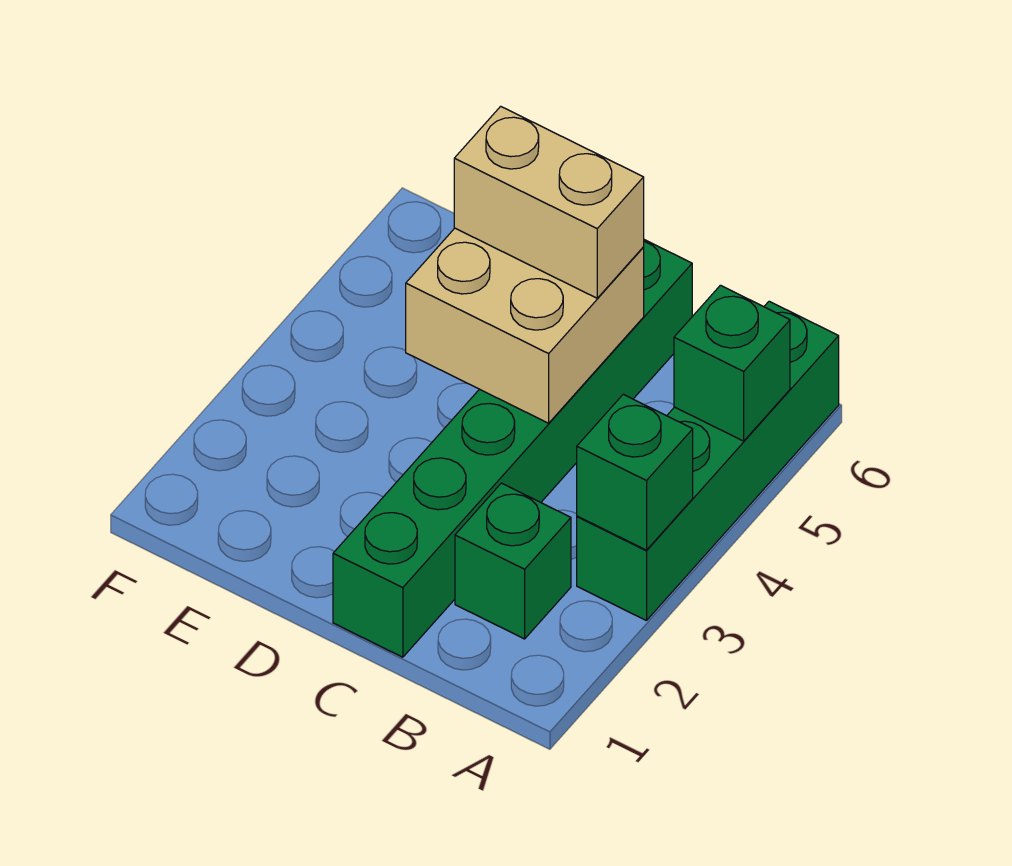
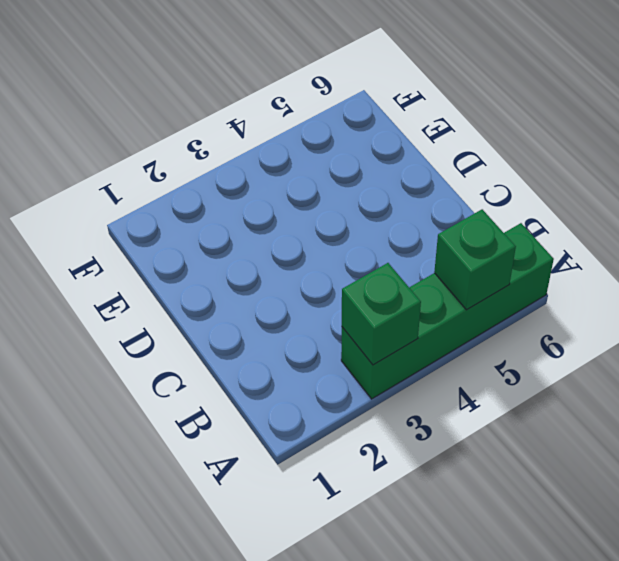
none -> green 1x1 brick [455,483,571,639]
none -> green 1x6 brick [333,240,692,657]

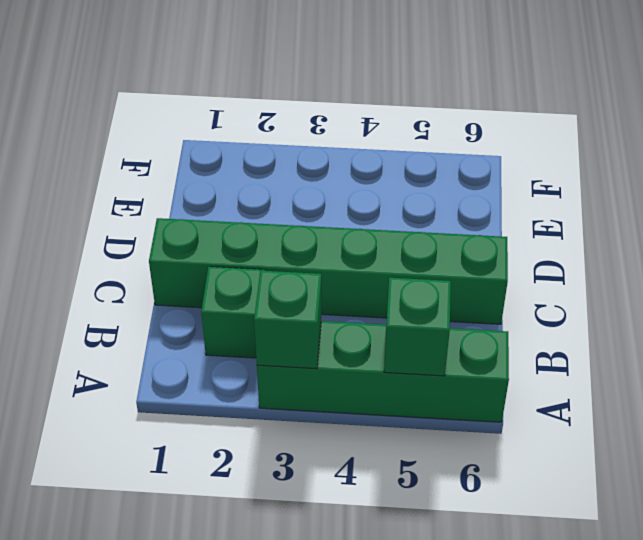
none -> tan 2x2 brick [406,228,644,423]
none -> tan 1x2 brick [454,106,644,298]

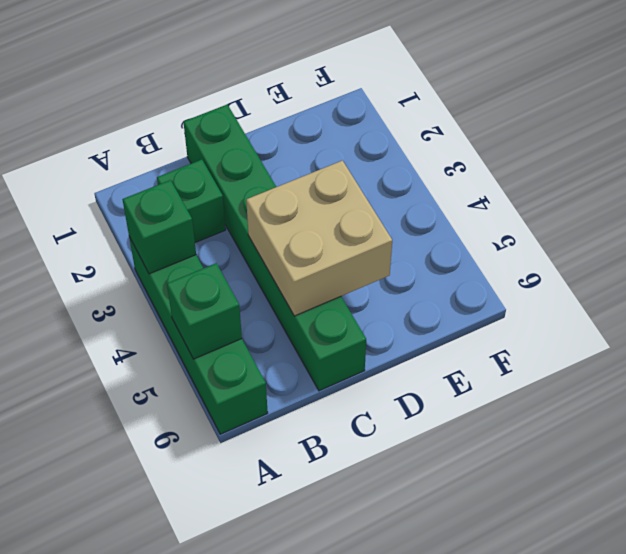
none -> tan 1x2 brick [454,106,644,298]

